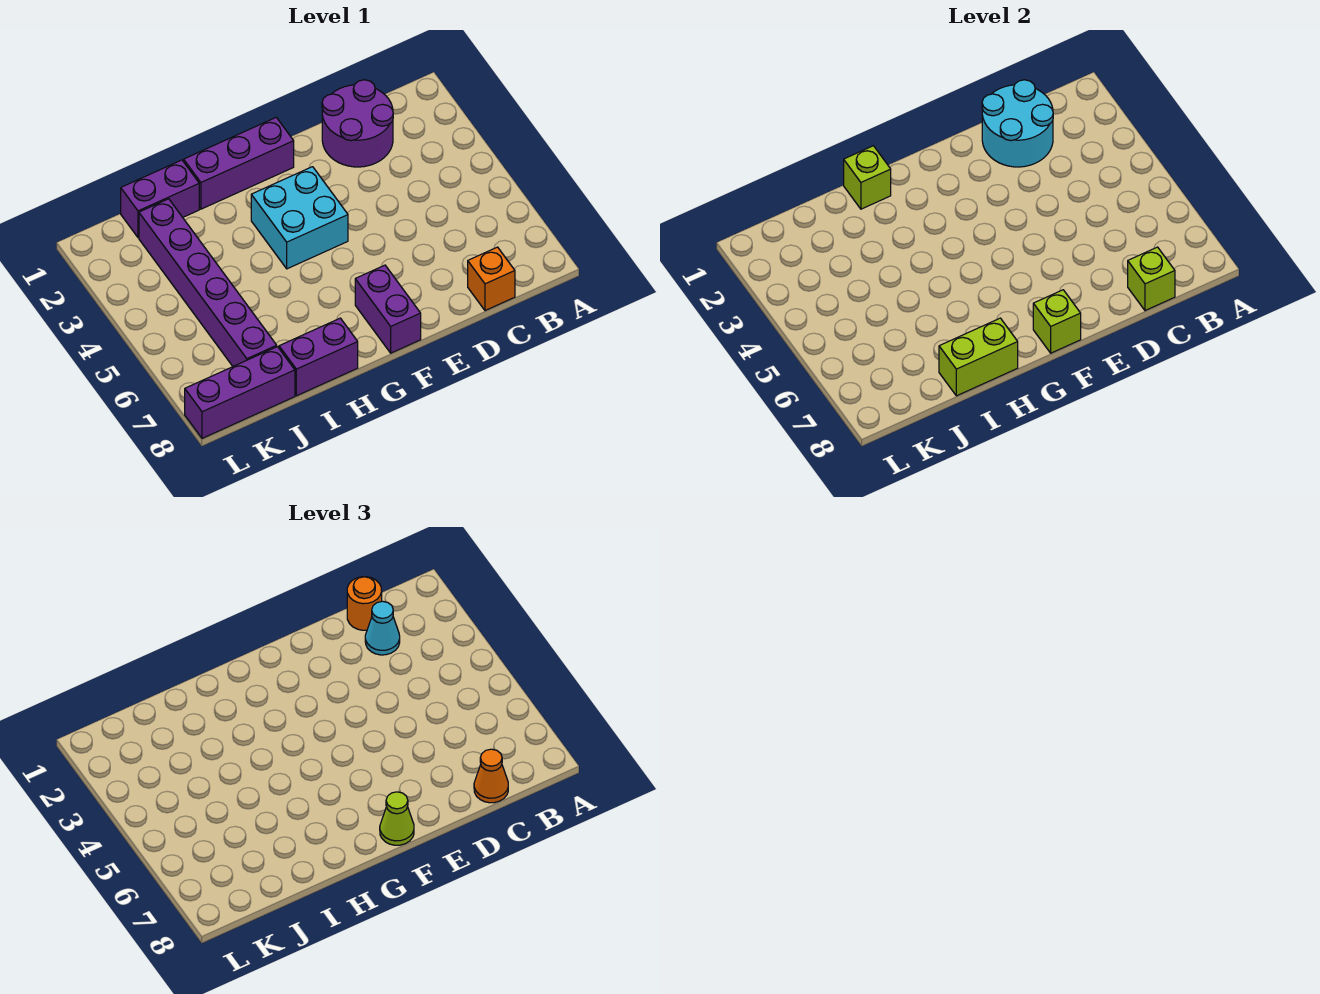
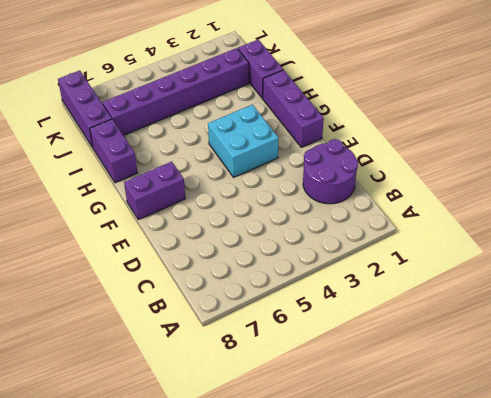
none -> orange 1x1 brick [468,247,515,311]
none -> cyan 2x2 round brick [982,80,1053,167]
none -> lime 1x1 brick [1128,247,1175,311]

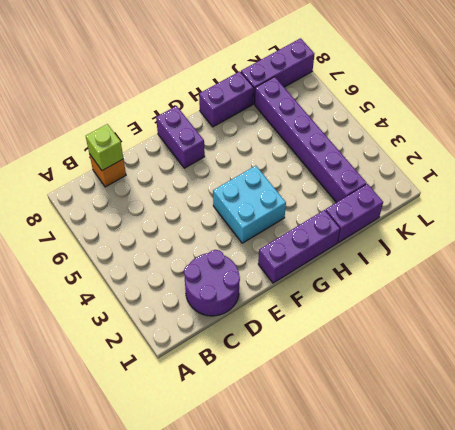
none -> cyan 2x2 round brick [982,80,1053,167]
none -> lime 1x1 brick [1033,290,1081,353]
none -> lime 1x1 brick [844,146,891,209]

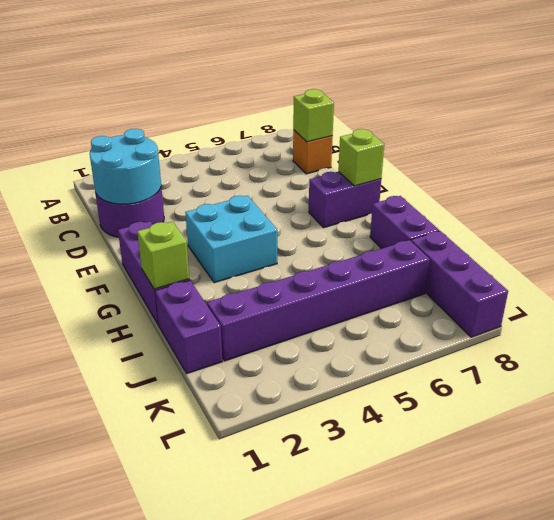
none -> lime 1x2 brick [939,318,1018,396]
none -> orange 1x1 round brick [347,577,382,630]
none -> cyan 1x1 cone [365,601,400,655]

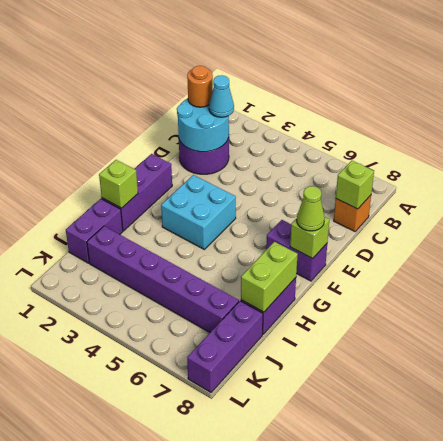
none -> orange 1x1 cone [474,749,508,803]

